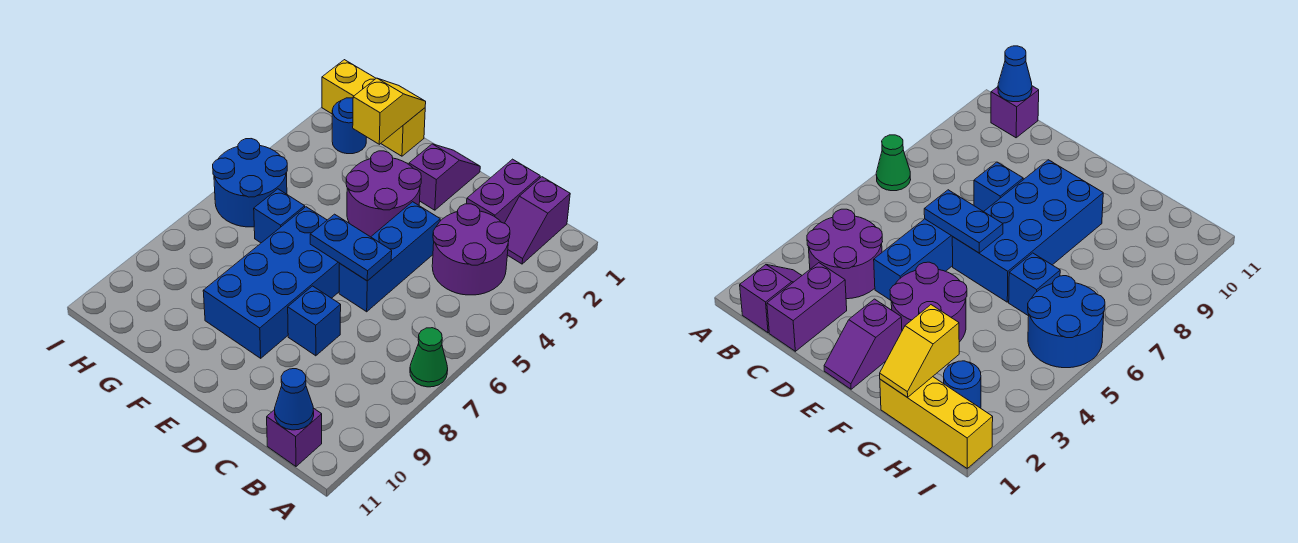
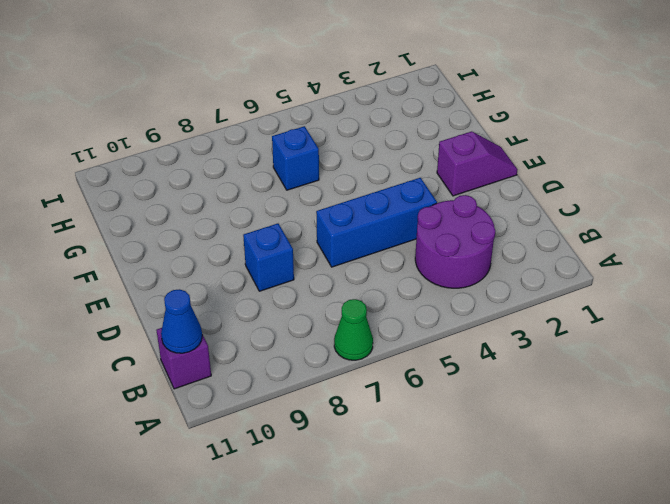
none -> purple 1x2 slope [505,177,570,264]
none -> purple 1x2 brick [467,159,540,223]
none -> purple 2x2 round brick [346,151,421,237]

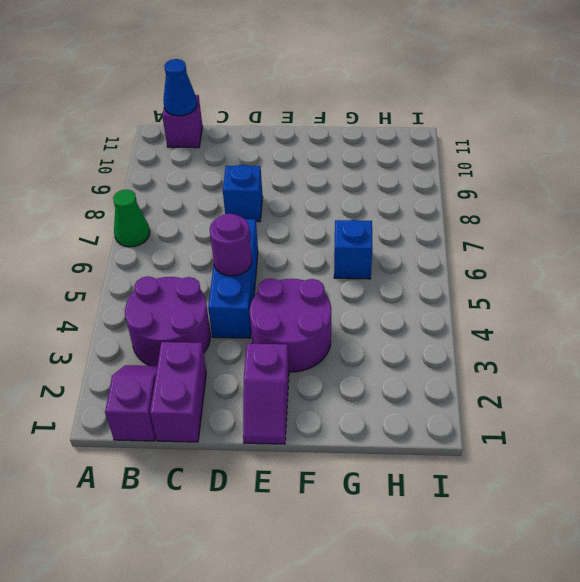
purple 1x1 round brick [210,213,252,276] -> none
none -> blue 2x4 brick [203,207,340,358]
none -> yellow 1x3 brick [322,60,425,156]
none -> blue 1x1 round brick [332,98,366,154]

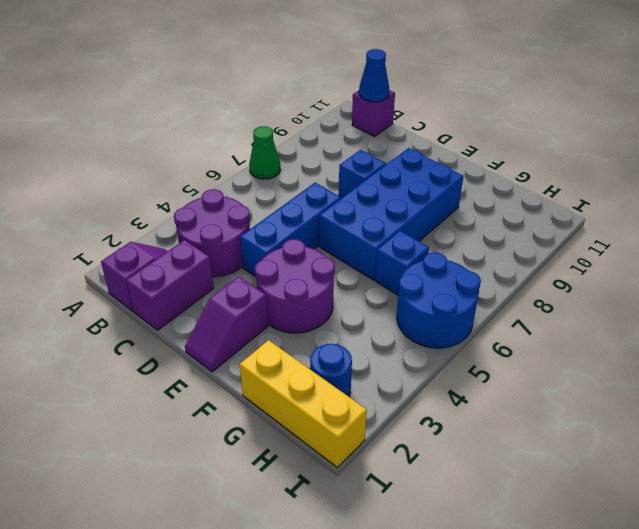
none -> blue 1x2 plate [310,214,392,281]
none -> yellow 1x2 slope [353,78,426,144]

